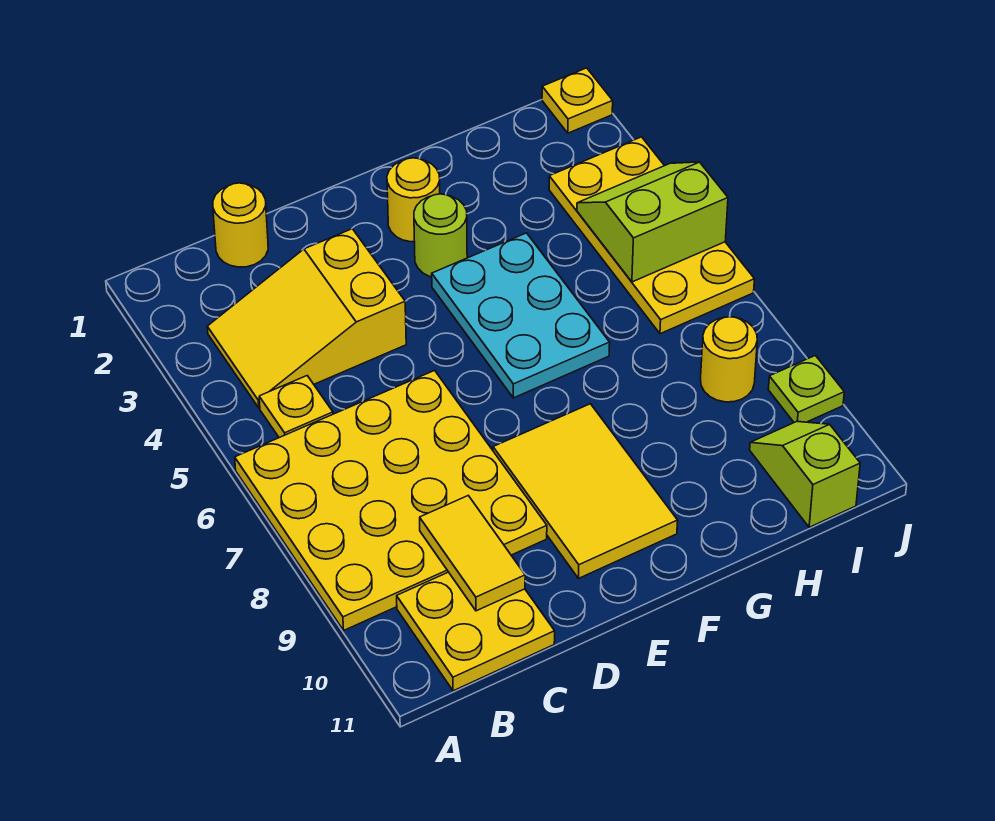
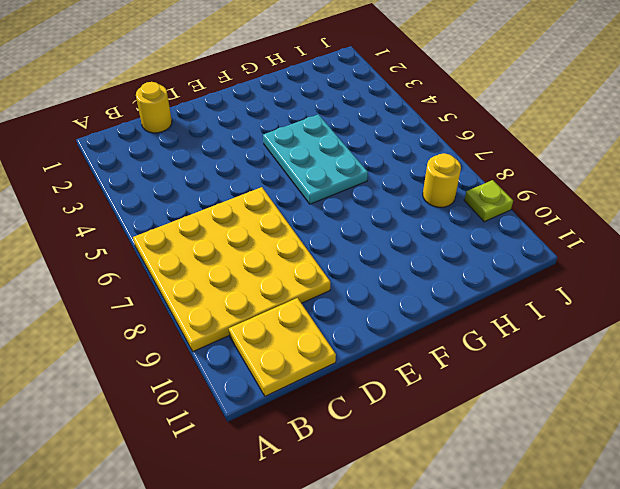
none -> yellow 2x3 slope [207,229,406,408]
none -> yellow 1x1 plate [259,376,333,438]
none -> yellow 2x3 tile [493,404,678,578]

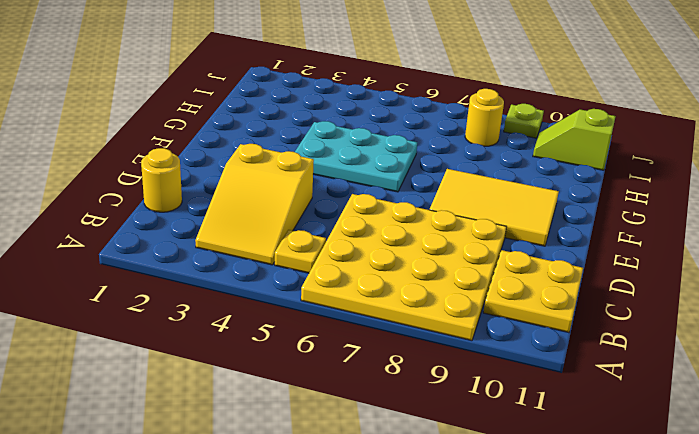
none -> yellow 1x1 round brick [387,158,440,242]
none -> lime 1x1 round brick [414,194,467,277]
none -> yellow 2x4 plate [549,137,754,334]

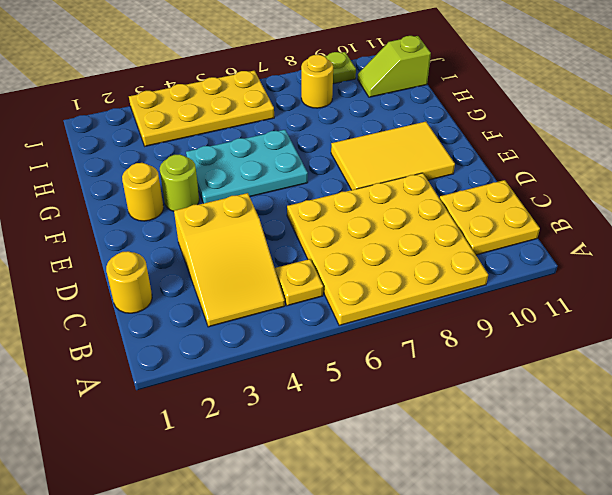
none -> yellow 1x1 plate [542,68,613,133]
none -> yellow 1x2 tile [420,496,525,611]
none -> lime 2x2 slope [577,162,728,282]

